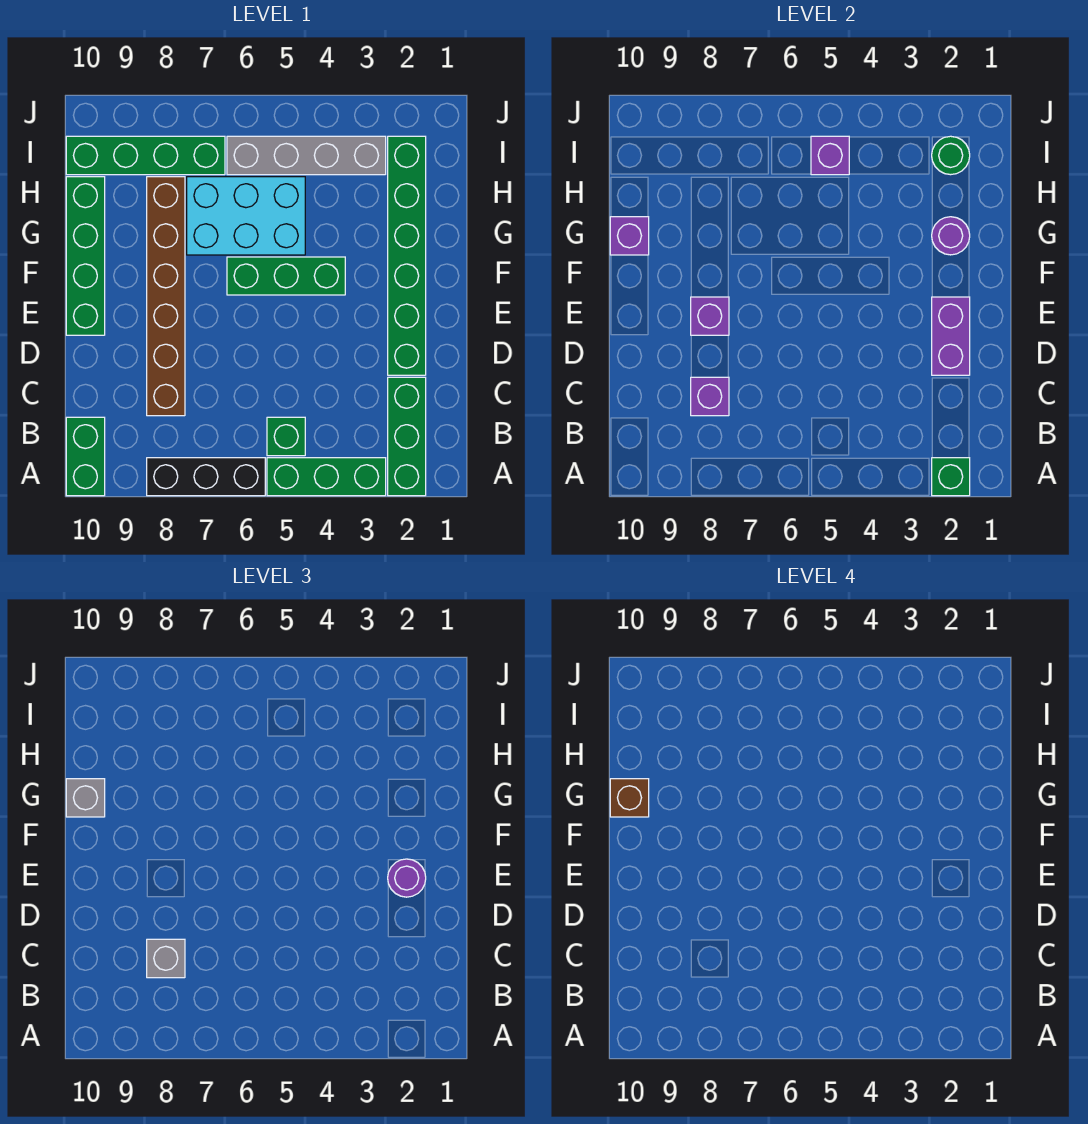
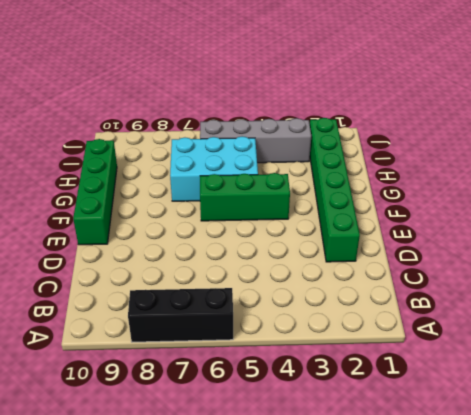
none -> green 1x3 brick [388,377,426,496]
none -> green 1x3 brick [267,458,386,496]
none -> green 1x2 brick [66,417,105,496]

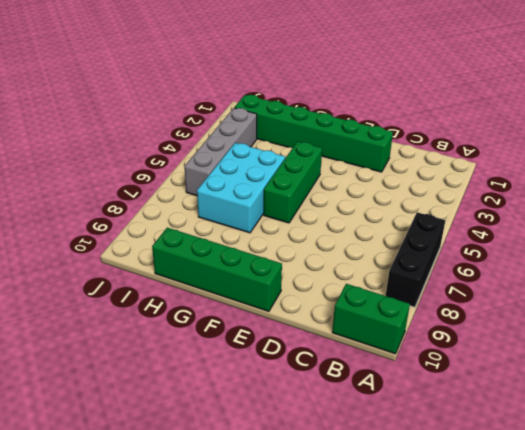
none -> green 1x3 brick [388,377,426,496]
none -> green 1x3 brick [267,458,386,496]
none -> green 1x1 brick [267,417,305,456]

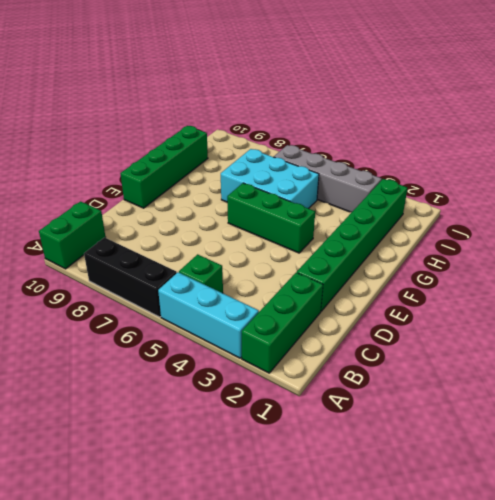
cyan 1x3 brick [158,272,259,358] -> green 1x3 brick [267,458,386,496]
none -> brown 1x6 brick [147,177,185,416]
none -> green 1x4 brick [66,136,225,175]
none -> green 1x1 brick [932,458,970,496]

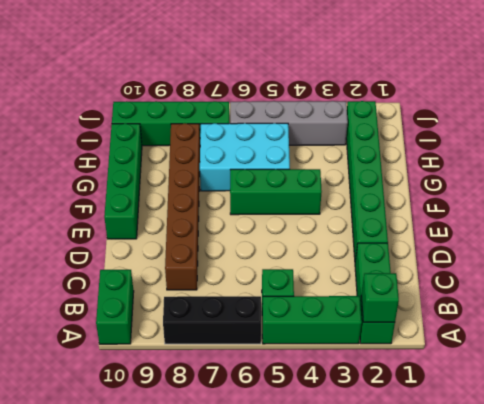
none -> purple 1x1 brick [691,377,729,416]
none -> purple 1x2 brick [932,297,970,375]
none -> purple 1x1 brick [691,297,729,335]

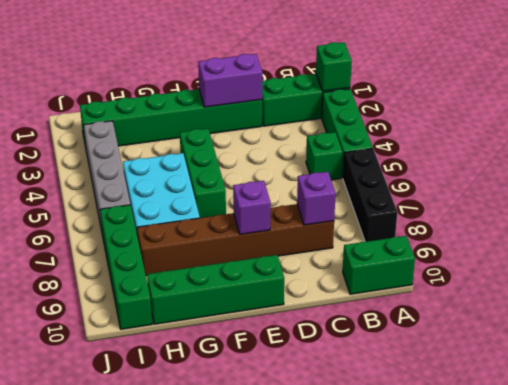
none -> purple 1x1 round brick [932,217,970,255]
none -> purple 1x1 brick [610,217,649,255]
none -> green 1x1 round brick [932,136,970,175]

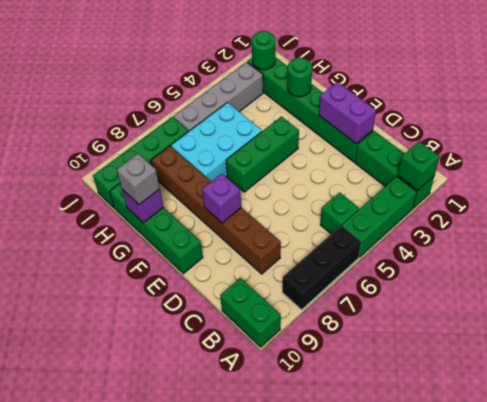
green 1x1 round brick [287,58,312,97] -> purple 1x1 round brick [932,217,970,255]
none -> purple 1x1 brick [691,377,729,416]
none -> purple 1x1 brick [811,136,849,175]
none -> grey 1x1 brick [147,939,185,978]

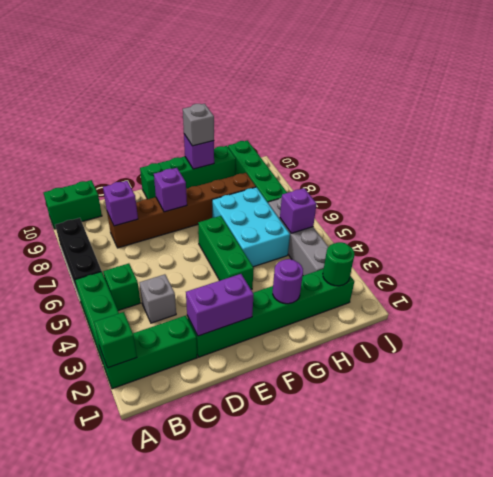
grey 1x1 brick [139,274,176,323] -> grey 1x1 brick moved to [147,939,185,978]
none -> purple 1x1 round brick [388,859,426,897]
none -> brown 1x1 brick [610,779,649,817]

